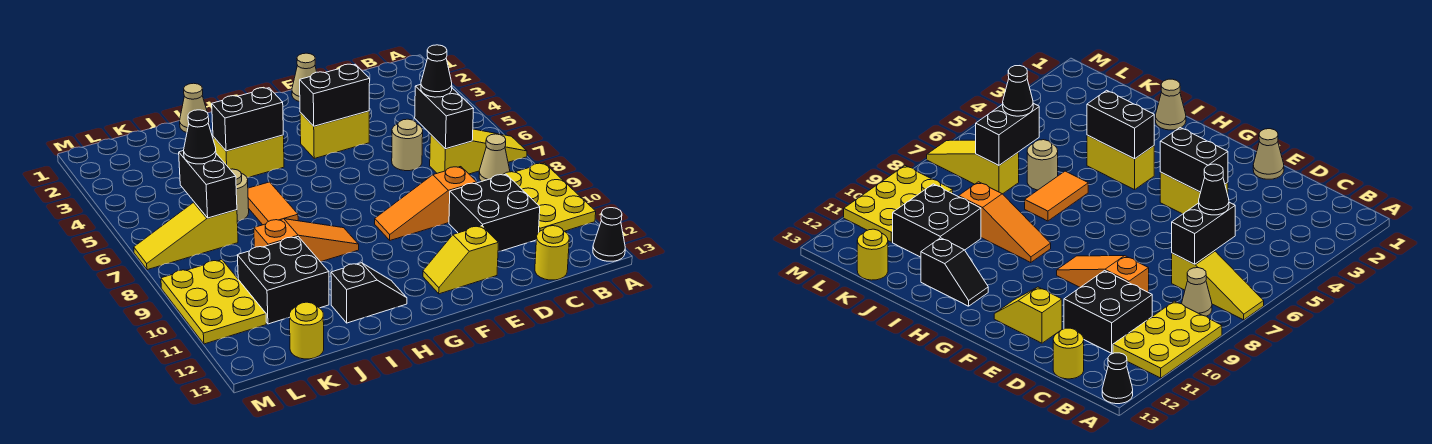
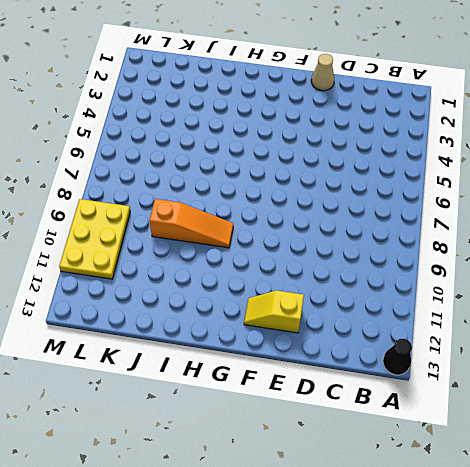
none -> yellow 1x3 slope [430,129,527,174]
none -> yellow 2x3 plate [503,163,596,232]
none -> tan 1x1 cone [479,134,510,182]

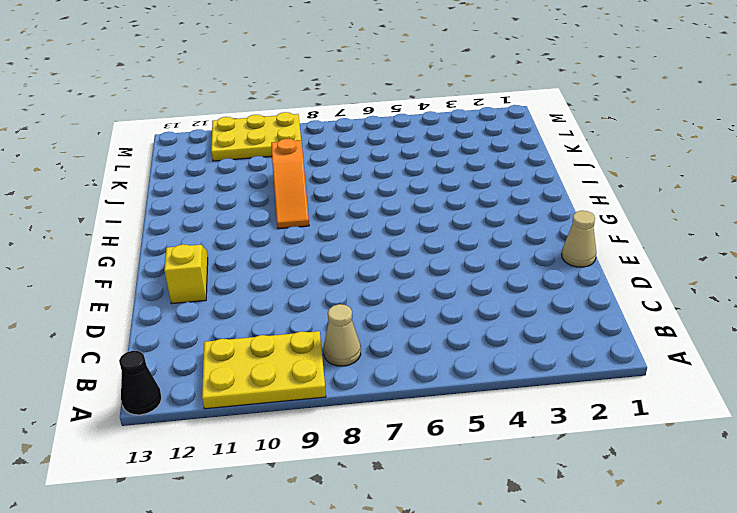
none -> yellow 1x3 slope [430,129,527,174]
none -> black 2x2 brick [449,174,540,252]
none -> yellow 1x1 round brick [535,226,569,280]

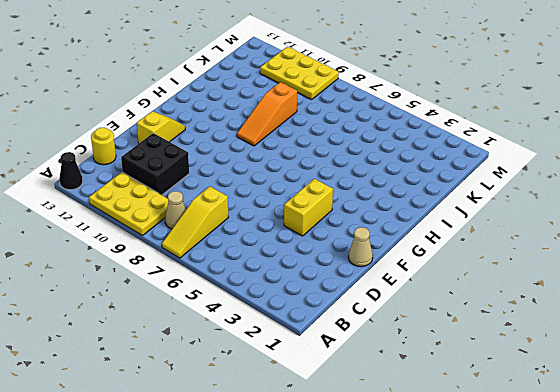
none -> tan 1x1 round brick [392,119,423,171]
none -> orange 1x3 slope [375,167,477,240]
none -> yellow 1x2 brick [213,135,284,177]

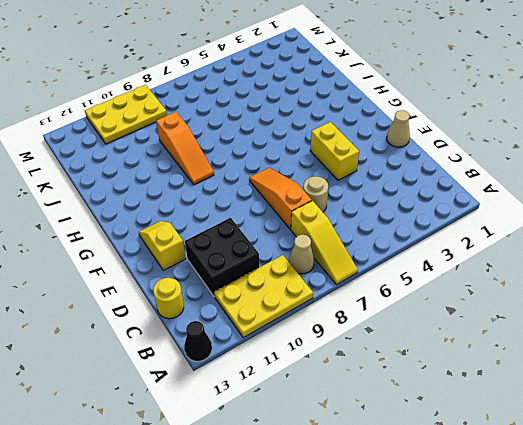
orange 1x3 slope [249,168,312,229] -> orange 1x3 slope moved to [375,167,477,240]
none -> yellow 1x2 brick [213,135,284,177]
none -> black 1x2 slope [331,263,407,323]
none -> tan 1x1 cone [180,83,210,133]

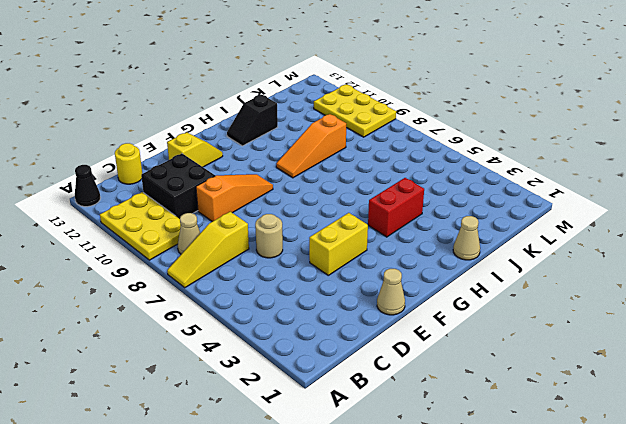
red 1x2 brick [368,178,424,237] -> yellow 1x2 brick [213,135,284,177]
none -> orange 1x2 tile [248,182,298,225]
none -> tan 1x1 round brick [230,169,249,221]
none -> black 2x2 brick [237,237,329,324]

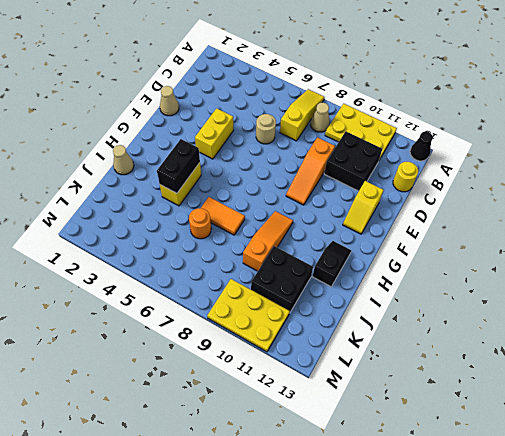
orange 1x1 round brick [189,208,211,239] -> tan 1x1 round brick [230,169,249,221]
none -> yellow 1x3 slope [134,202,238,270]
none -> yellow 1x1 round brick [289,302,324,359]
none -> black 1x2 brick [415,85,474,149]

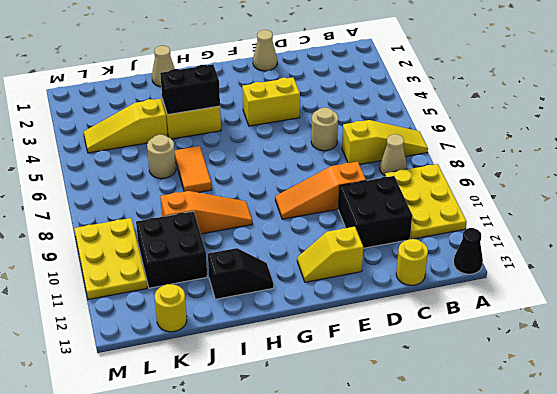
yellow 1x3 slope [84,99,168,153] -> yellow 1x3 slope moved to [134,202,238,270]
none -> black 1x2 brick [415,85,474,149]
none -> black 1x2 brick [300,64,370,126]
none -> black 1x2 brick [179,151,237,218]

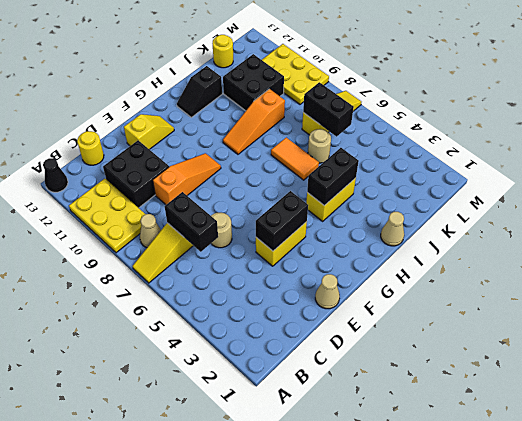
none -> black 1x1 cone [421,45,452,97]
none -> black 1x1 cone [184,110,216,164]

